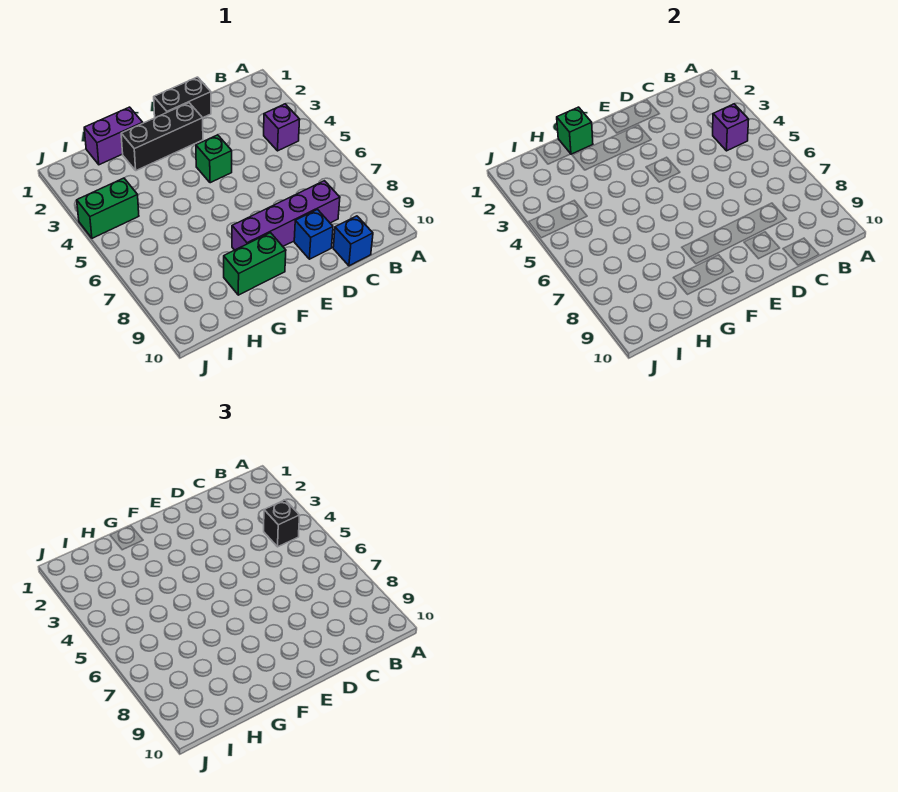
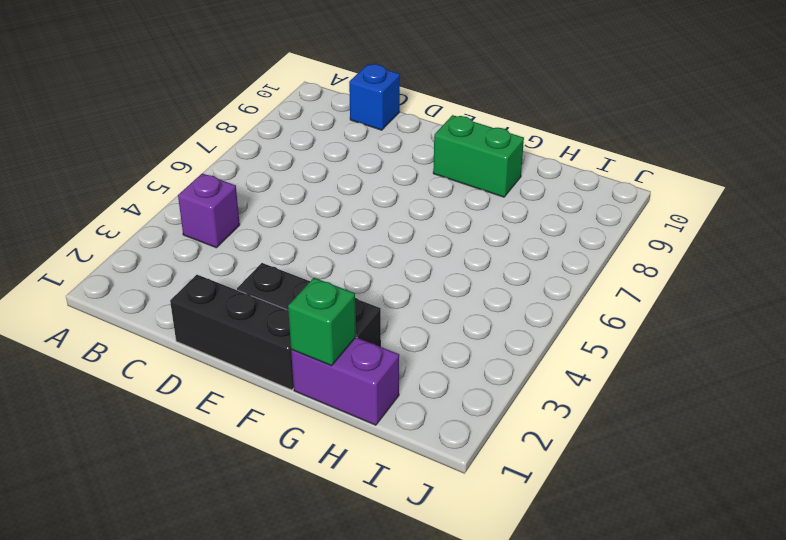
black 1x3 brick [170,275,294,390] -> black 1x2 brick [154,77,211,118]
none -> purple 1x4 brick [232,181,340,250]
none -> blue 1x1 brick [294,210,333,259]
none -> green 1x1 brick [196,135,232,183]

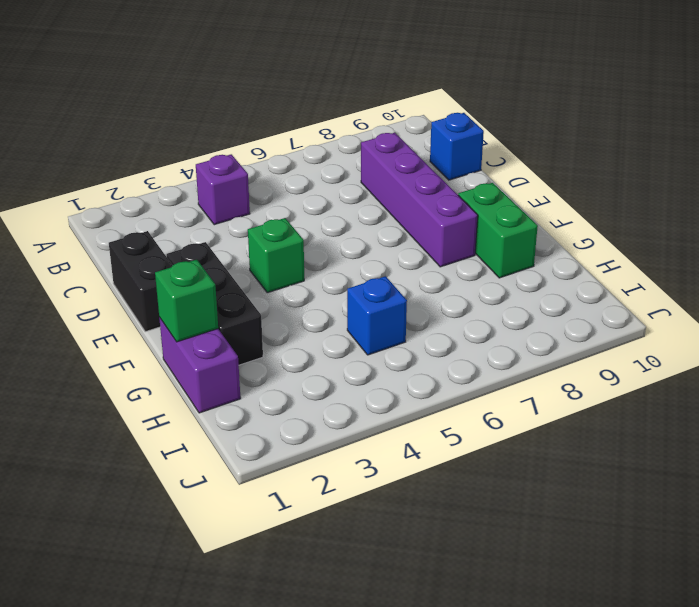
blue 1x1 brick [347,276,407,355] -> blue 1x1 brick moved to [294,210,333,259]
none -> green 1x2 brick [77,178,139,238]
none -> purple 1x1 brick [713,104,749,151]
none -> black 1x1 brick [264,500,300,547]

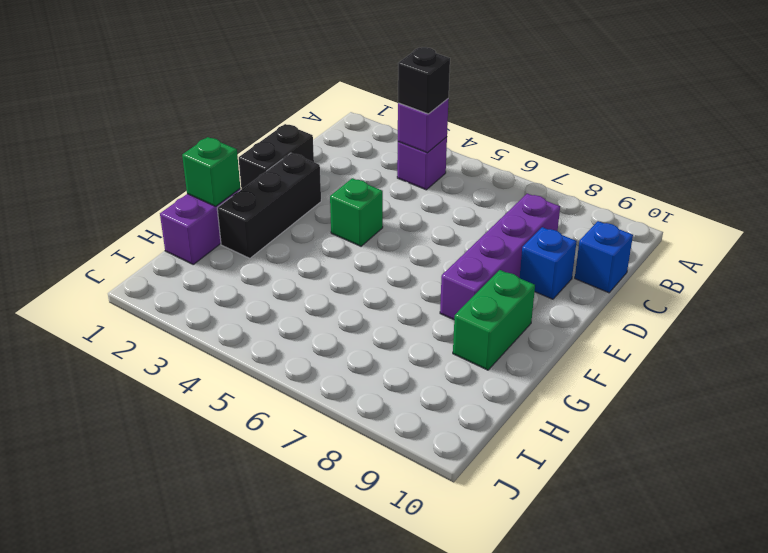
none -> green 1x2 brick [77,178,139,238]

